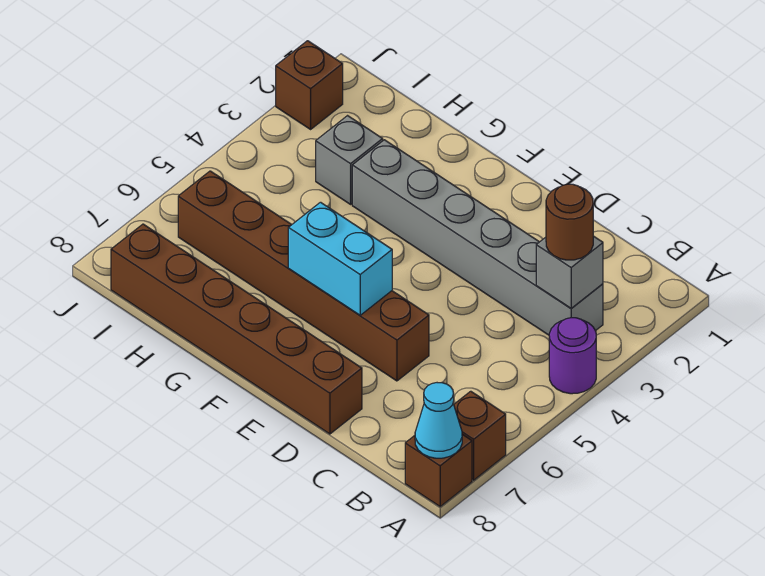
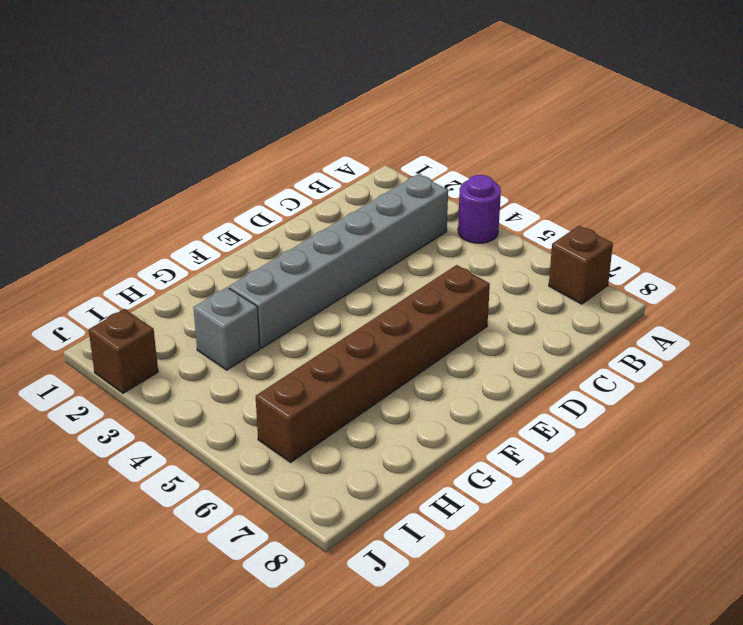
none -> brown 1x1 brick [405,434,472,507]
none -> brown 1x6 brick [111,224,362,434]
none -> cyan 1x1 cone [415,383,462,458]

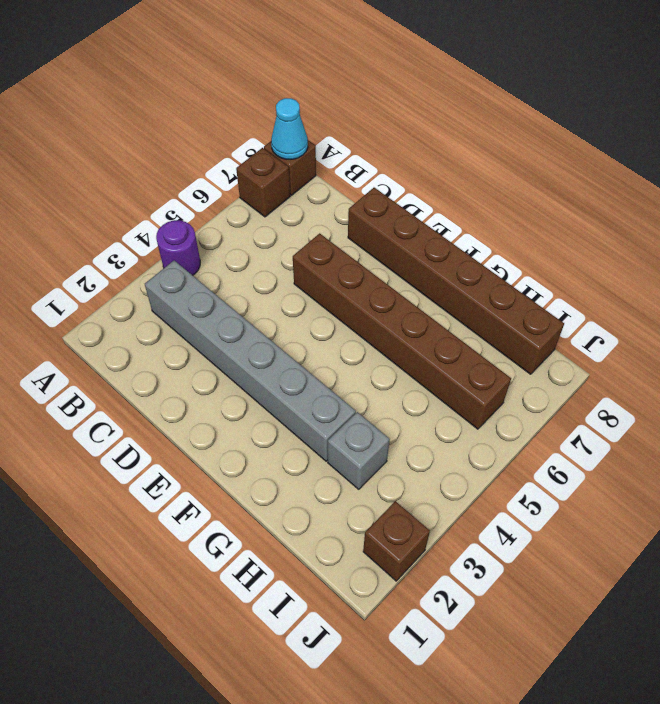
none -> grey 1x1 brick [536,236,603,308]
none -> cyan 1x2 brick [288,202,392,315]
none -> brown 1x1 round brick [546,184,593,260]

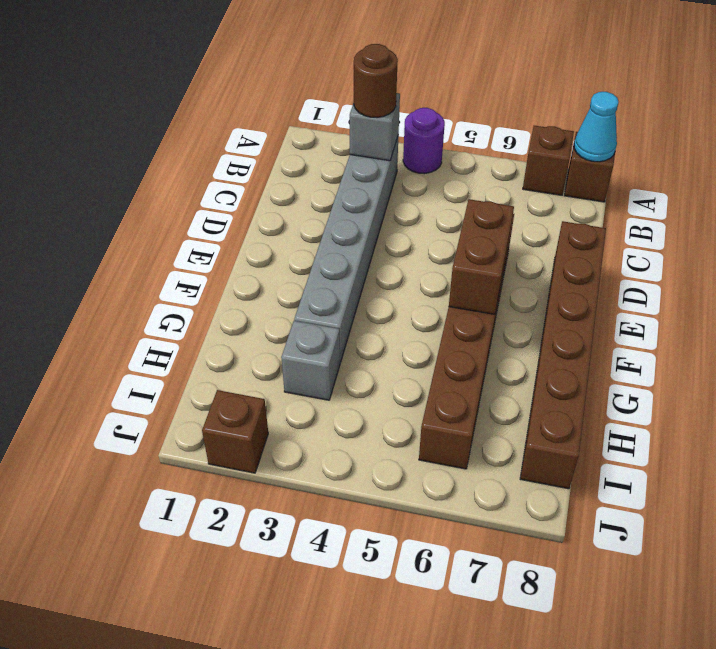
brown 1x2 brick [449,199,514,314] -> cyan 1x2 brick [288,202,392,315]

